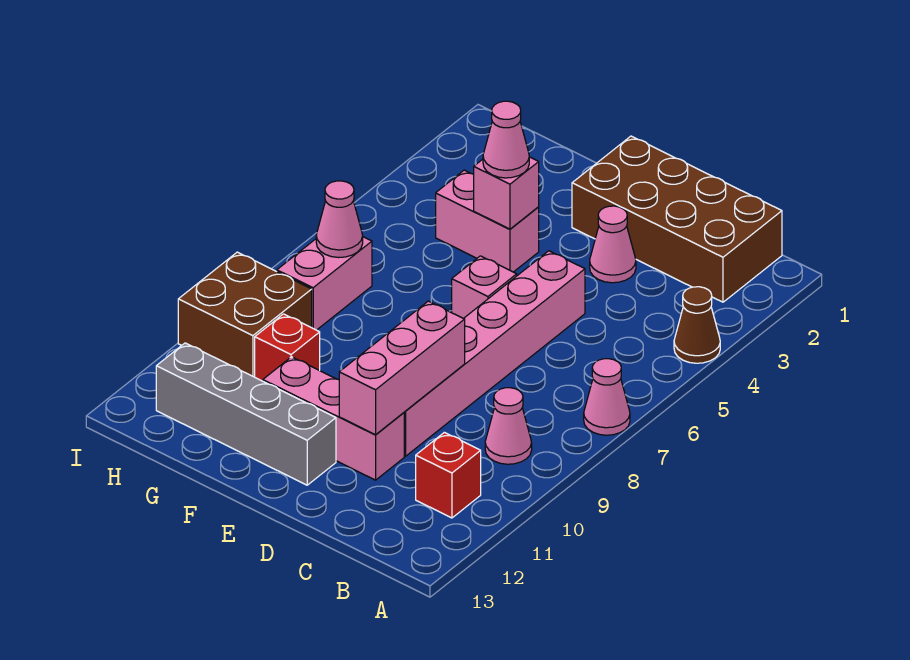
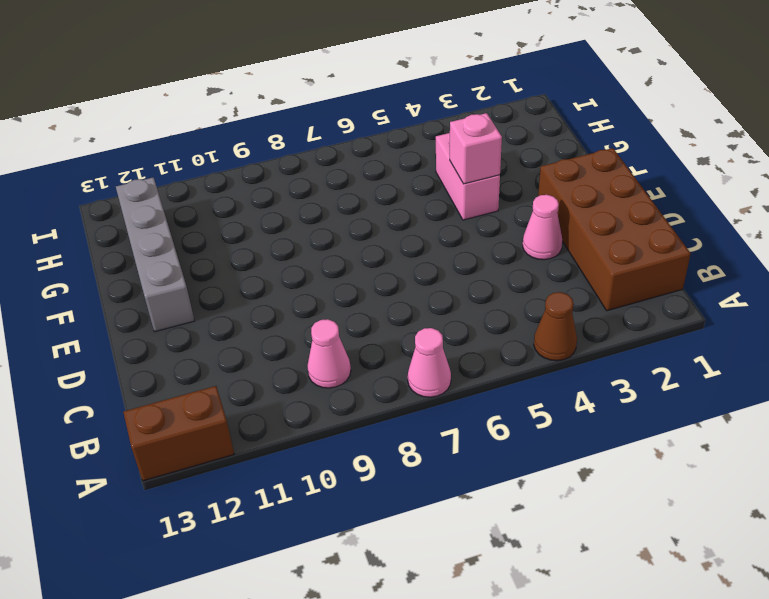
brown 1x2 brick [123,386,234,481] -> none
none -> red 1x1 brick [416,432,481,518]
none -> pink 1x6 brick [404,251,585,456]
none -> pink 1x3 brick [263,357,404,480]

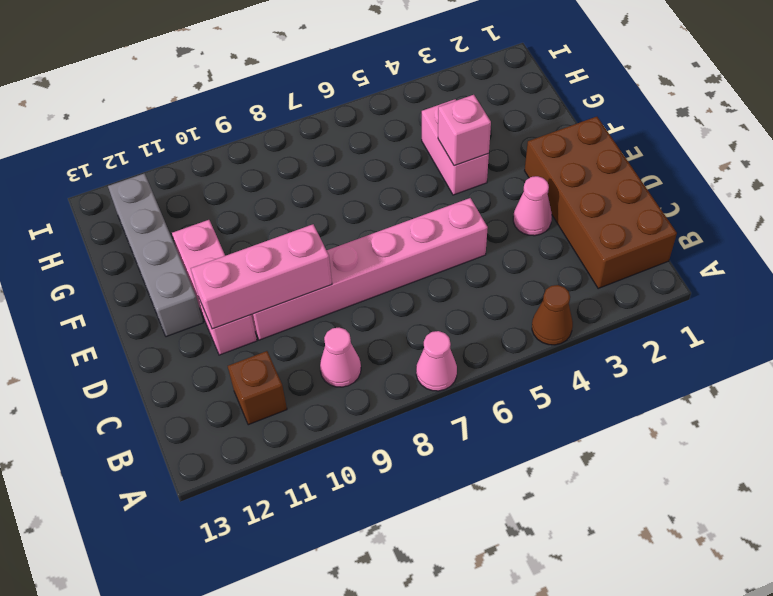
brown 1x1 brick [228,351,287,425] -> red 1x1 brick [416,432,481,518]
none -> pink 1x1 brick [452,256,517,318]
none -> red 1x1 brick [255,314,320,381]
none -> pink 1x2 brick [277,237,372,330]

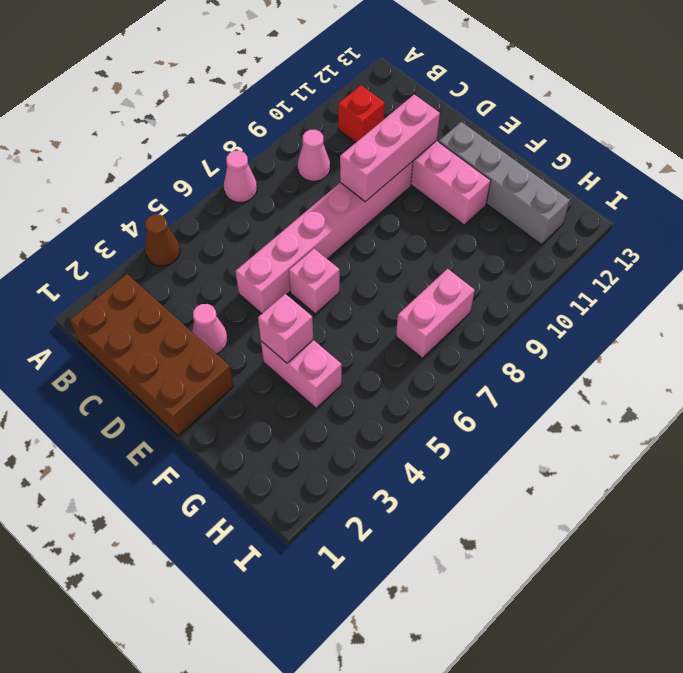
none -> red 1x1 brick [255,314,320,381]
none -> brown 2x2 brick [178,252,312,377]
none -> pink 1x1 cone [316,181,363,258]

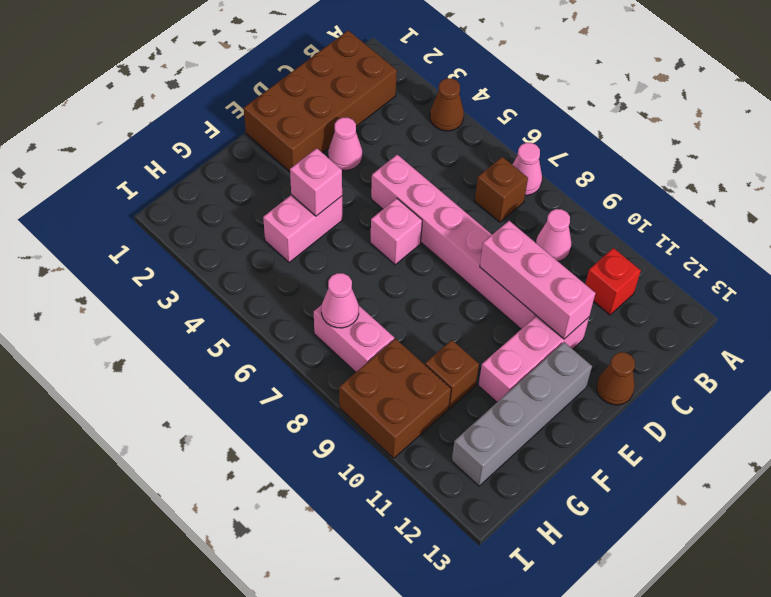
brown 1x1 brick [475,157,528,222] -> none
brown 1x1 cone [597,352,635,405] -> none
brown 1x1 brick [425,340,479,408] -> red 1x1 brick [255,314,320,381]
none -> pink 1x1 cone [483,101,529,178]

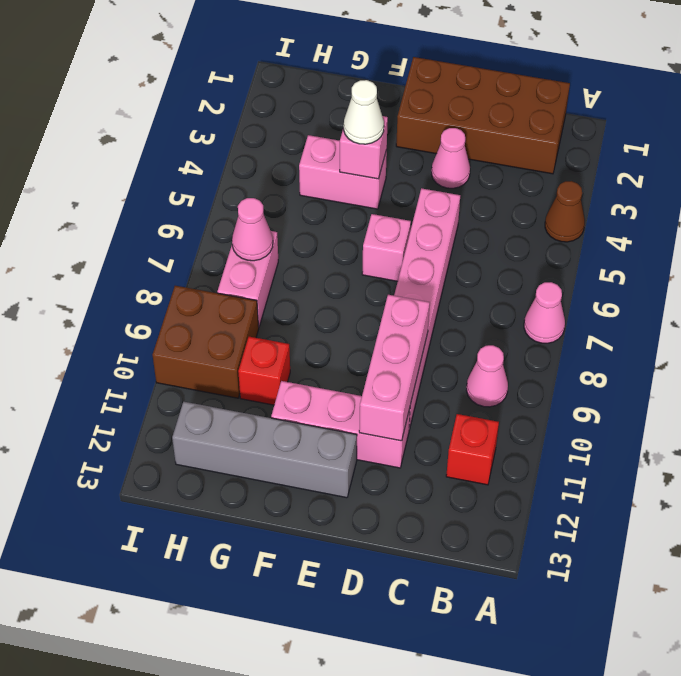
white 1x1 cone [344,80,384,144] -> pink 1x1 cone [483,101,529,178]

